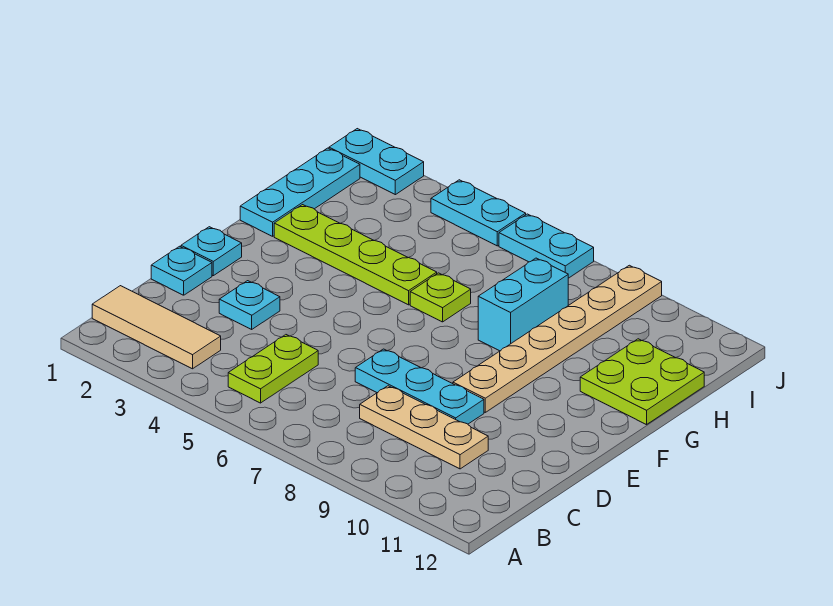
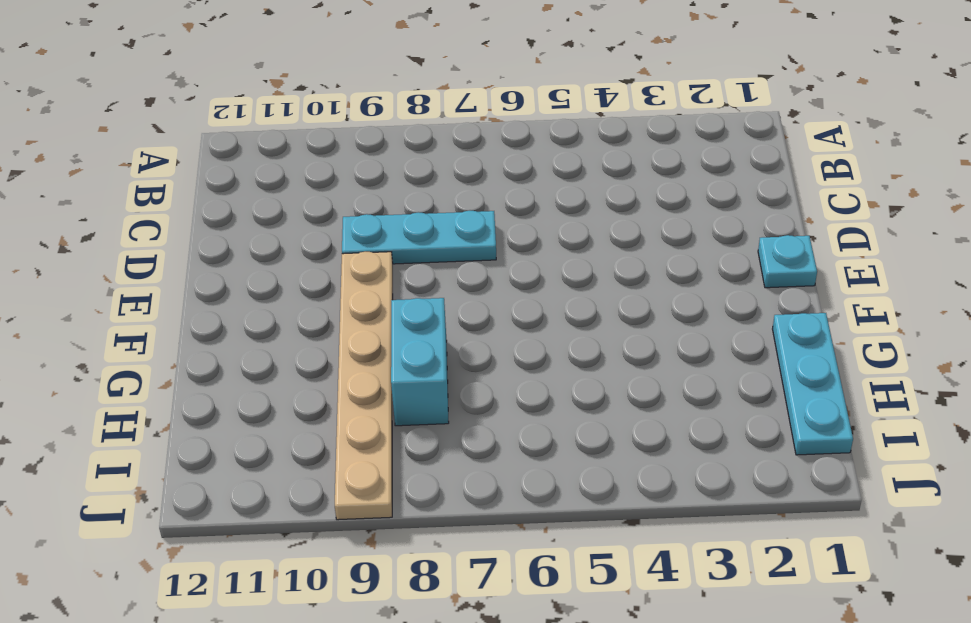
none -> tan 1x3 tile [92,286,221,369]
none -> lime 1x2 plate [228,335,318,403]
none -> tan 1x3 plate [360,386,488,469]

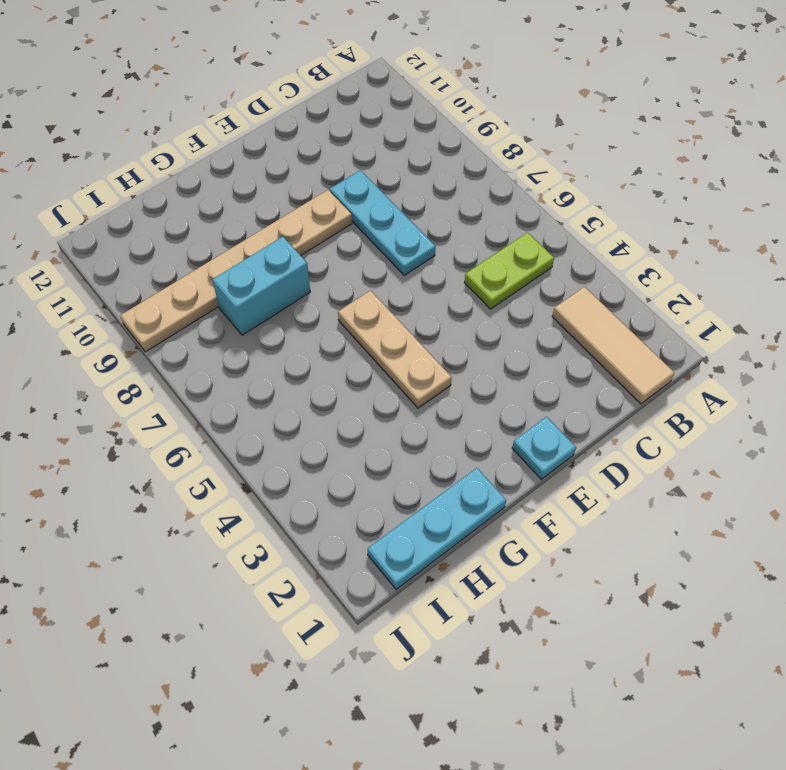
tan 1x3 plate [338,291,452,408] -> tan 1x3 plate moved to [360,386,488,469]
none -> cyan 1x1 plate [151,246,212,295]
none -> cyan 1x1 plate [219,281,280,329]
none -> lime 1x4 plate [274,205,437,305]

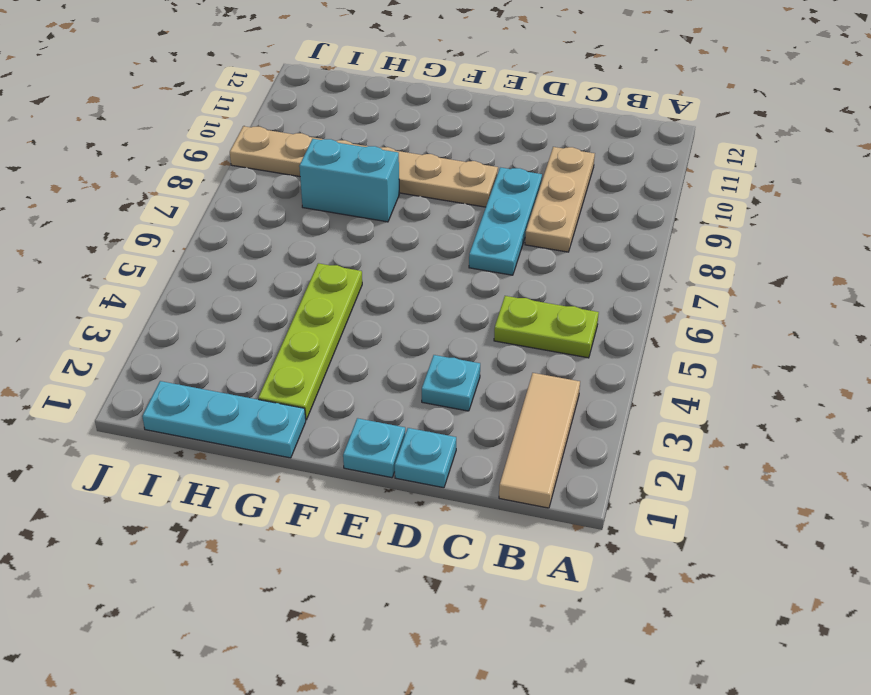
none -> lime 1x1 plate [410,273,471,322]
none -> lime 2x2 plate [580,339,704,425]
none -> cyan 1x2 plate [329,129,424,195]

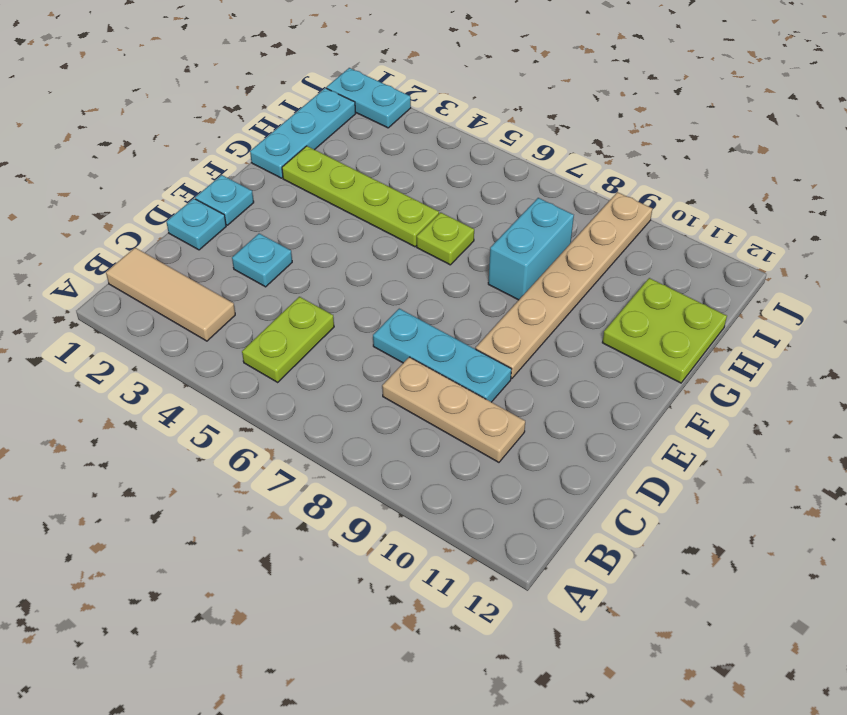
none -> cyan 1x2 plate [431,180,526,246]
none -> cyan 1x2 plate [499,214,594,278]

